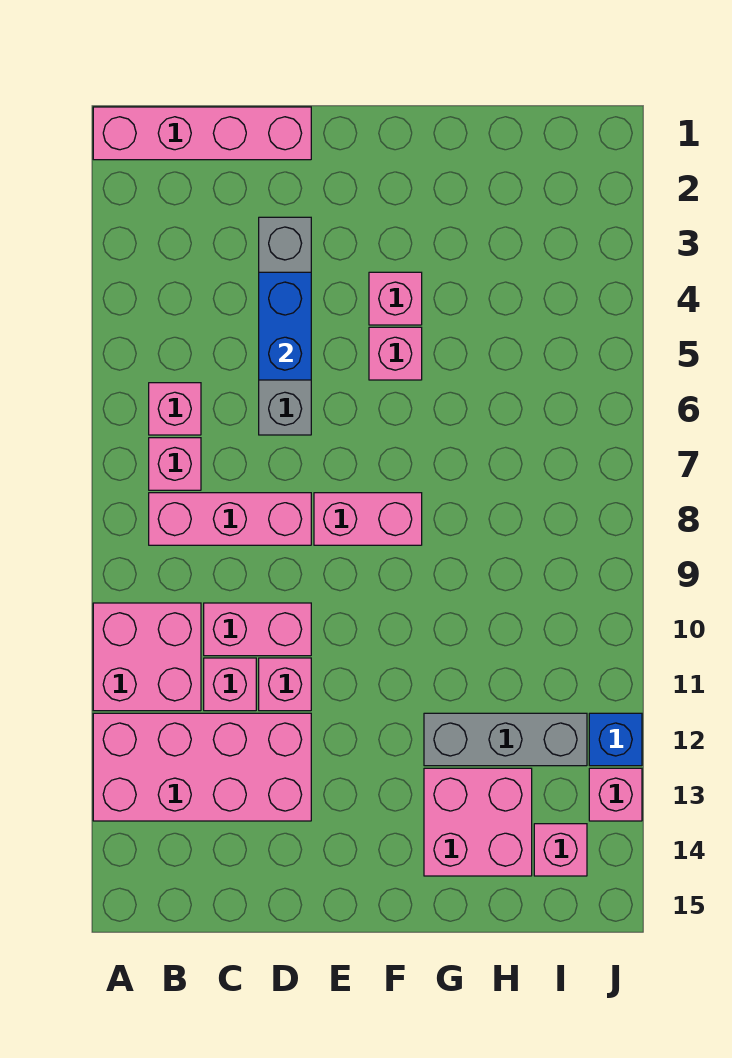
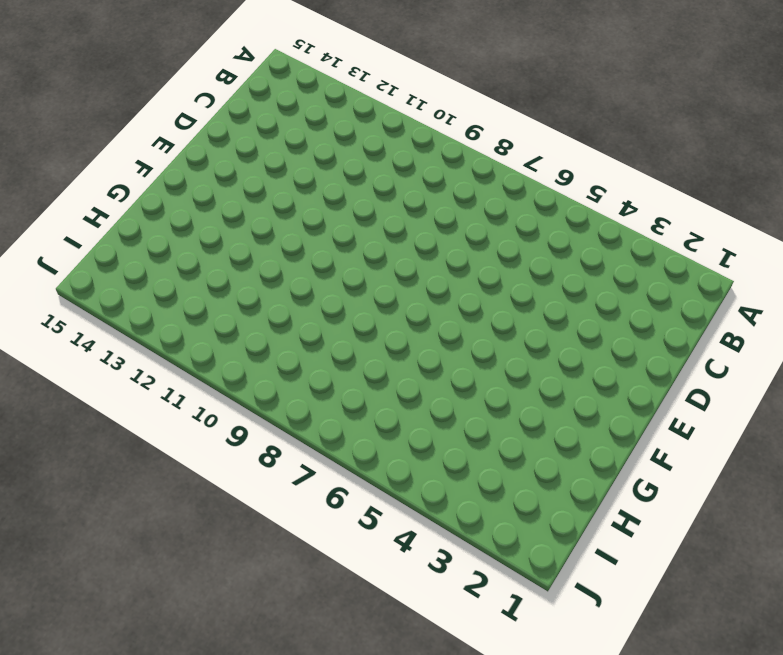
none -> pink 1x4 brick [93,107,311,160]
none -> pink 2x2 brick [93,603,201,711]
none -> pink 2x4 brick [93,713,311,821]

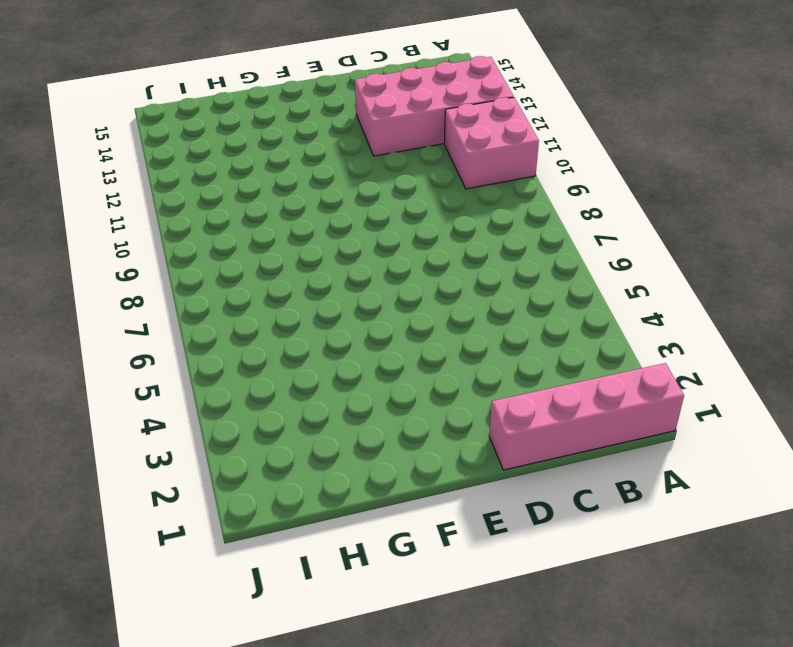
none -> pink 1x1 brick [149,383,201,435]
none -> pink 1x1 brick [149,438,201,490]
none -> pink 1x3 brick [149,493,311,545]

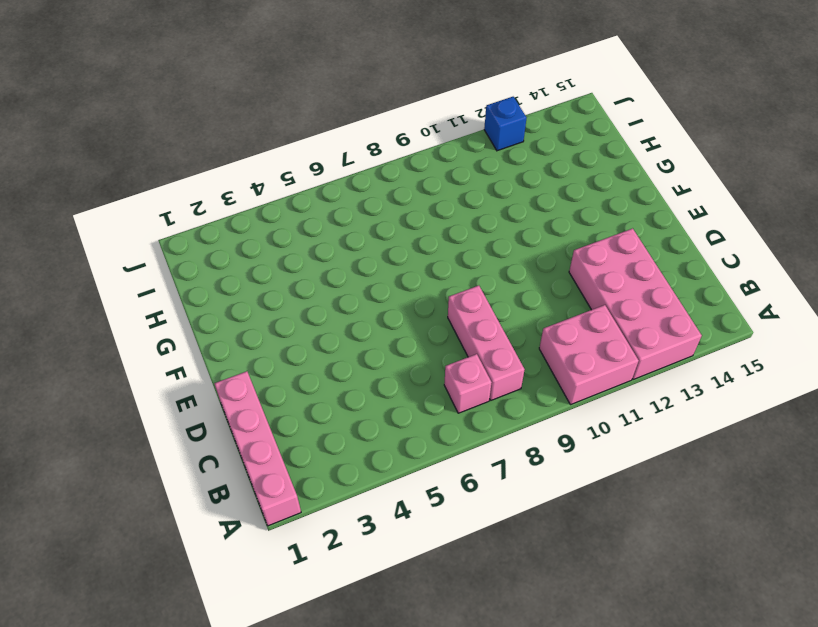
none -> pink 1x1 brick [149,383,201,435]
none -> pink 1x2 brick [204,603,311,656]
none -> pink 1x1 brick [204,658,256,711]

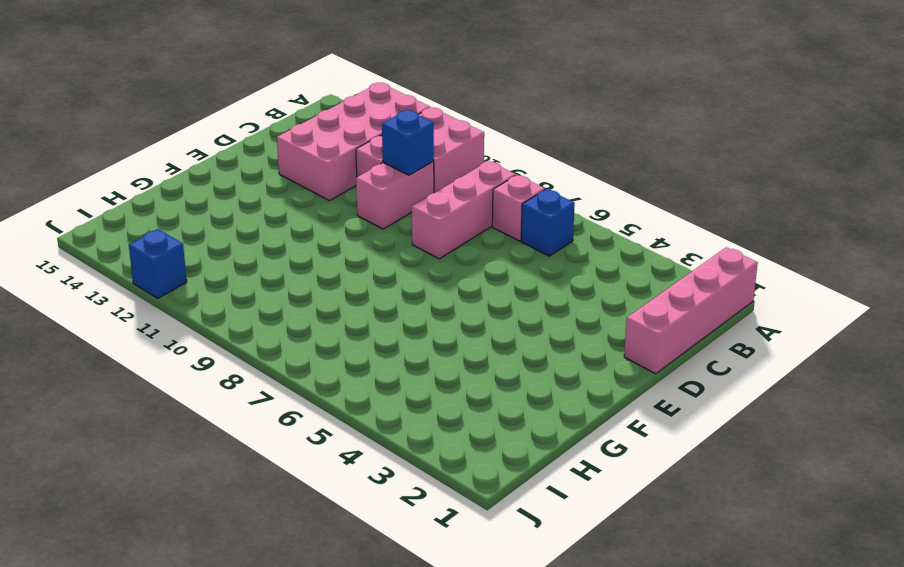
blue 1x1 brick [521,189,575,256] -> pink 1x1 brick [149,383,201,435]
blue 1x1 brick [382,110,434,175] -> none
none -> grey 1x4 brick [259,217,311,435]
none -> pink 1x1 brick [259,658,311,711]
none -> pink 1x2 brick [314,493,422,545]

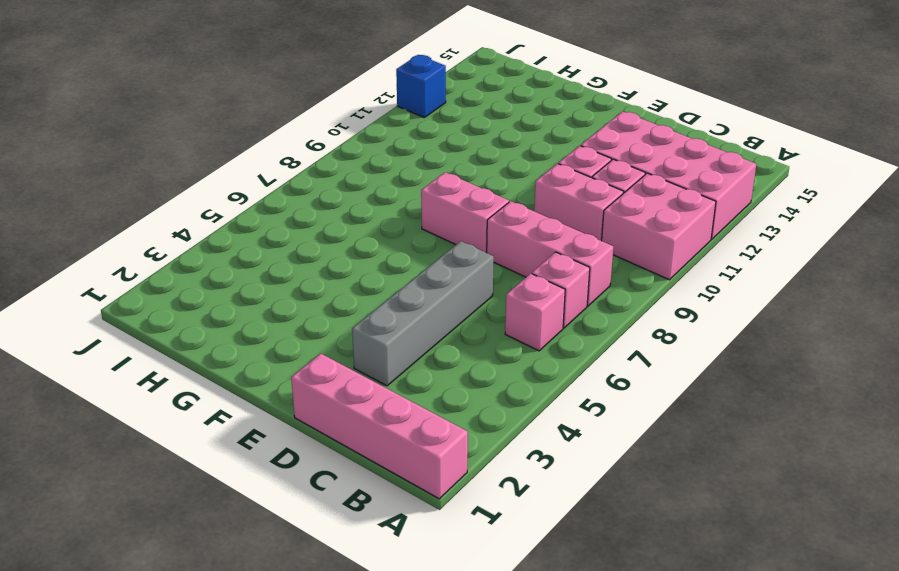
none -> pink 1x1 brick [369,272,422,325]
none -> pink 1x1 brick [369,327,422,380]
none -> grey 1x3 brick [424,713,587,766]

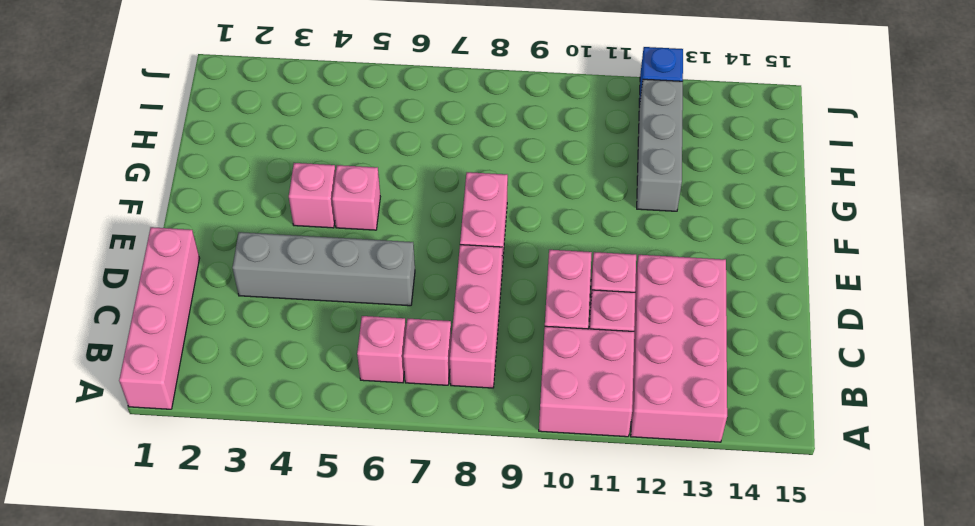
none -> pink 2x2 brick [424,768,532,876]
none -> pink 1x1 brick [534,824,587,876]
none -> pink 1x1 brick [589,768,642,821]

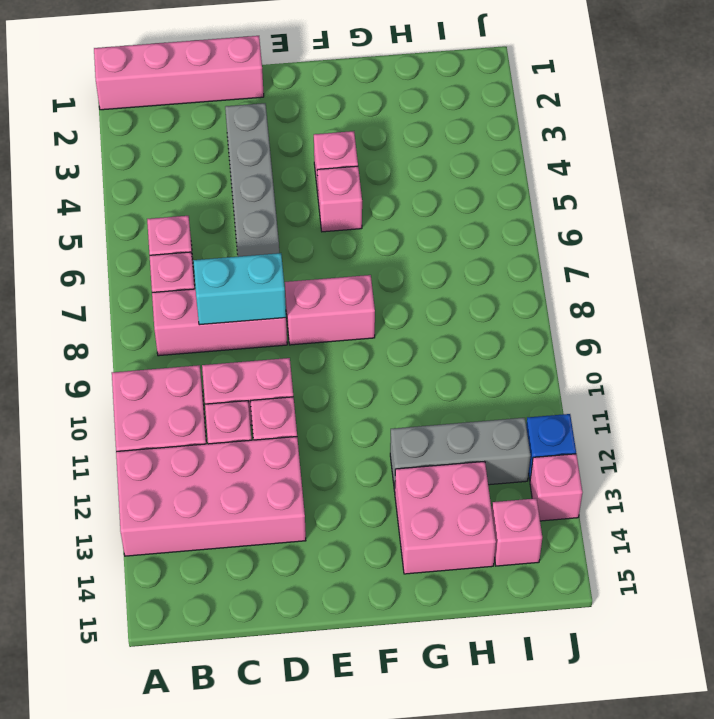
cyan 1x2 brick [193,253,286,325] -> none
none -> blue 1x2 brick [259,272,311,380]

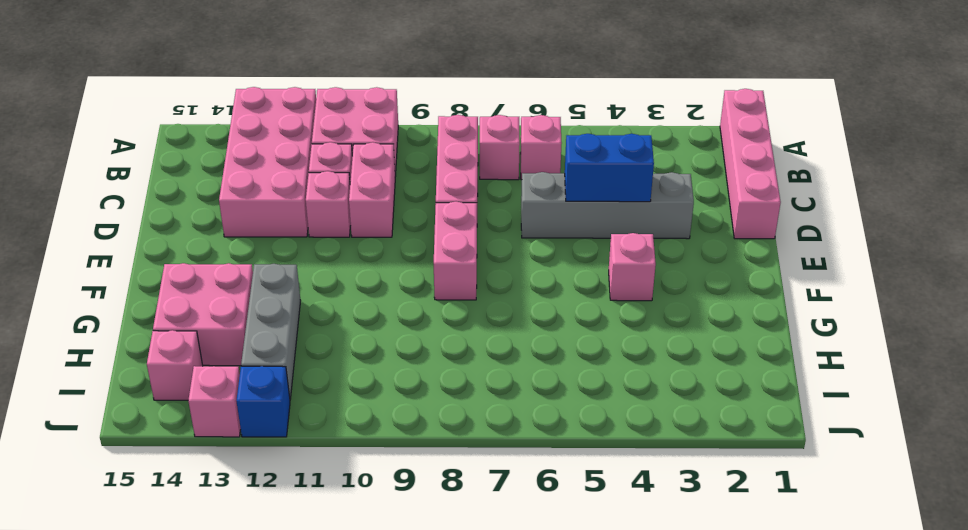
none -> pink 1x1 brick [369,327,422,380]

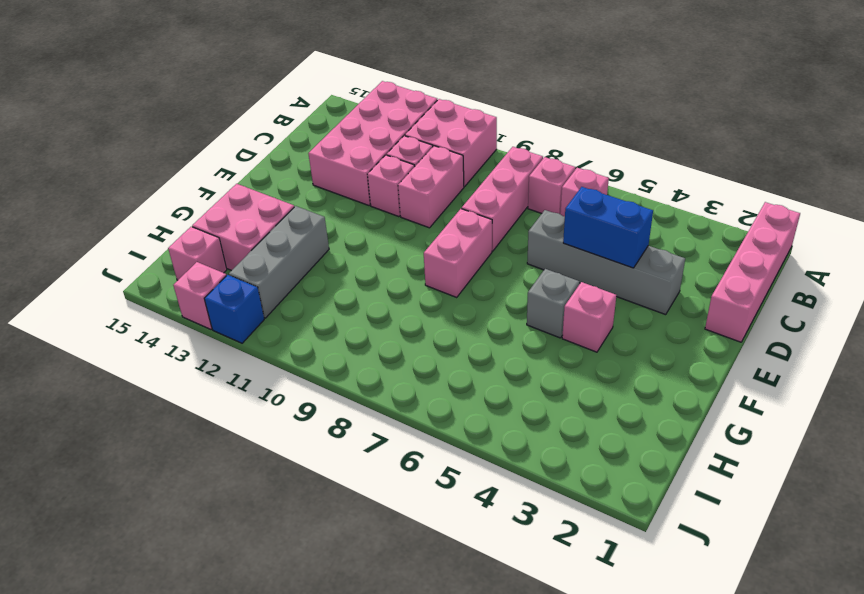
grey 1x1 brick [527,269,579,338] -> pink 1x1 brick [369,327,422,380]

